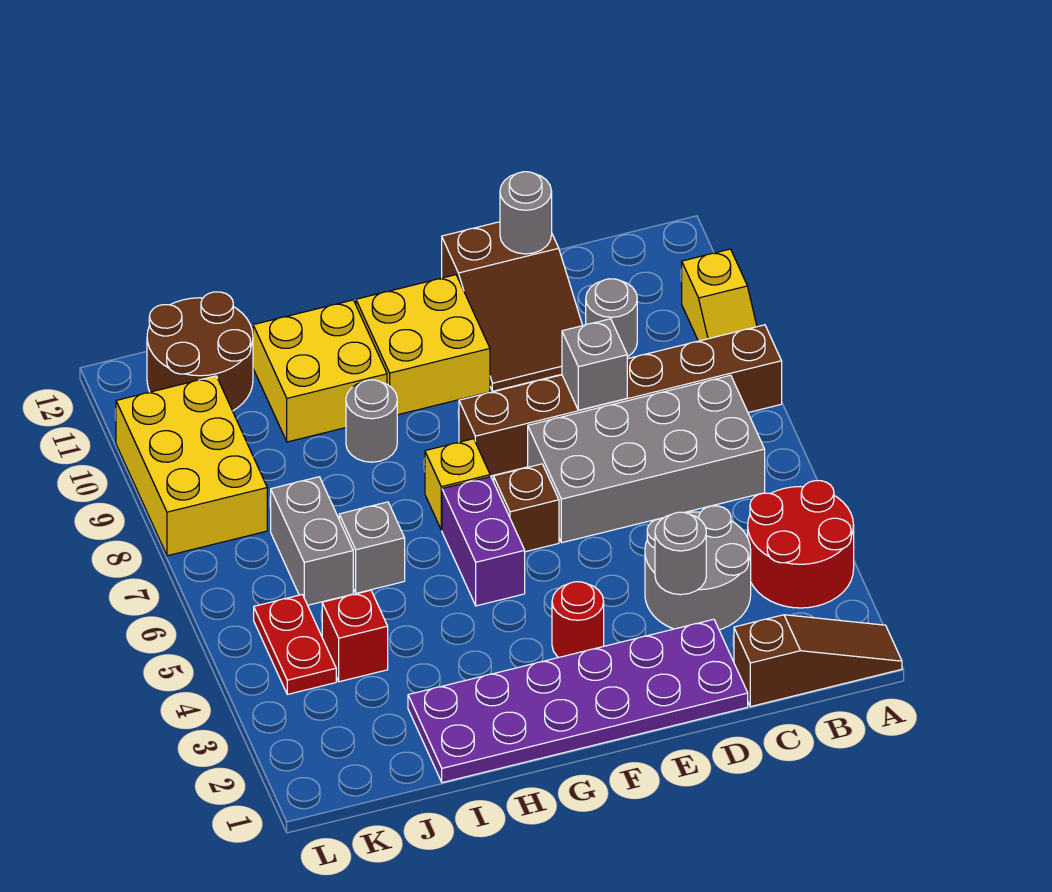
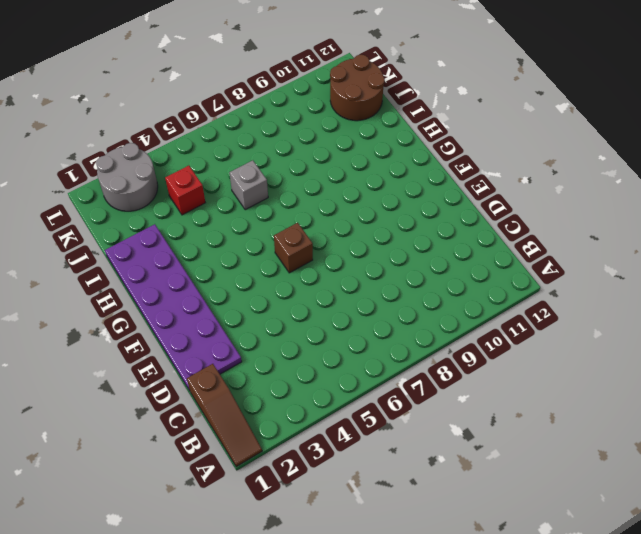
grey 2x2 round brick [96,143,158,211] -> grey 2x2 round brick moved to [645,506,751,630]
none -> red 2x2 round brick [748,481,854,608]
none -> brown 1x6 brick [459,325,782,476]
none -> yellow 1x2 slope [682,249,757,341]

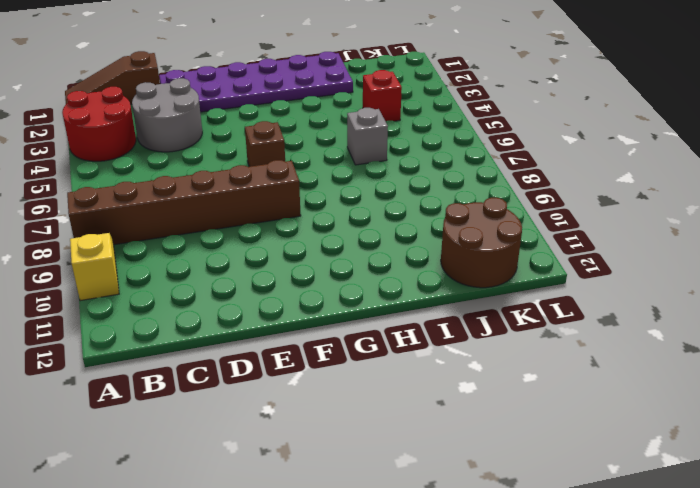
none -> grey 2x4 brick [528,375,765,543]
none -> grey 1x1 round brick [586,279,637,357]
none -> brown 2x3 slope [442,222,583,391]

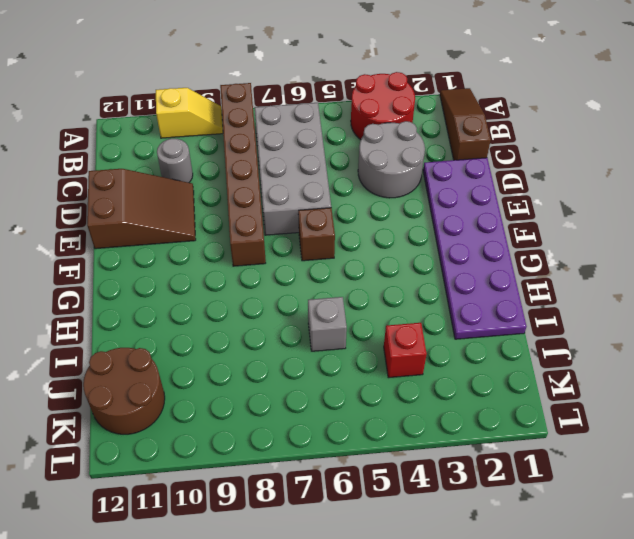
none -> red 1x1 round brick [552,582,604,657]
none -> yellow 2x2 brick [356,275,490,415]
none -> purple 1x2 brick [442,477,525,606]

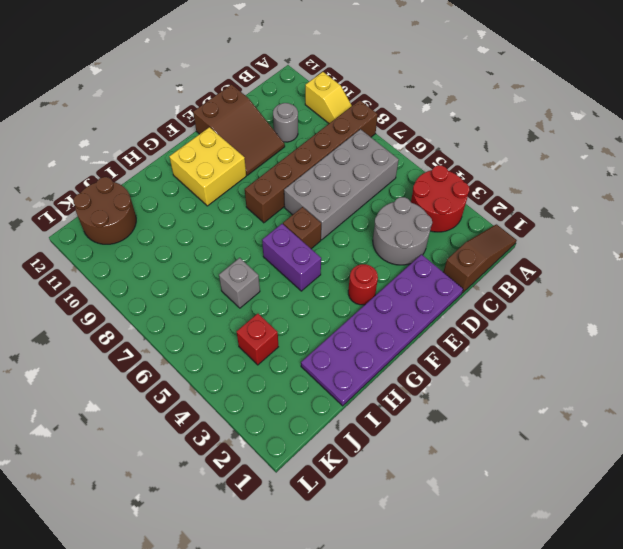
none -> yellow 1x1 brick [425,439,490,530]
none -> grey 1x1 round brick [346,380,397,462]
none -> yellow 2x2 brick [253,300,387,442]

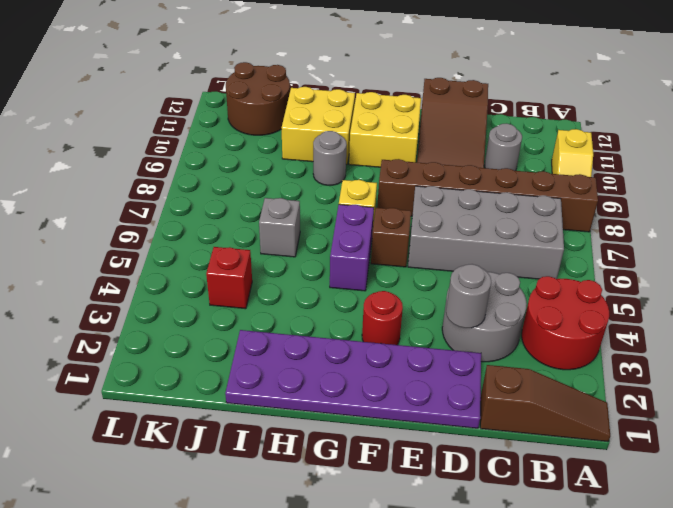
none -> grey 1x2 brick [271,477,353,605]
none -> red 1x2 plate [254,595,336,694]
none -> yellow 2x3 brick [116,376,267,556]

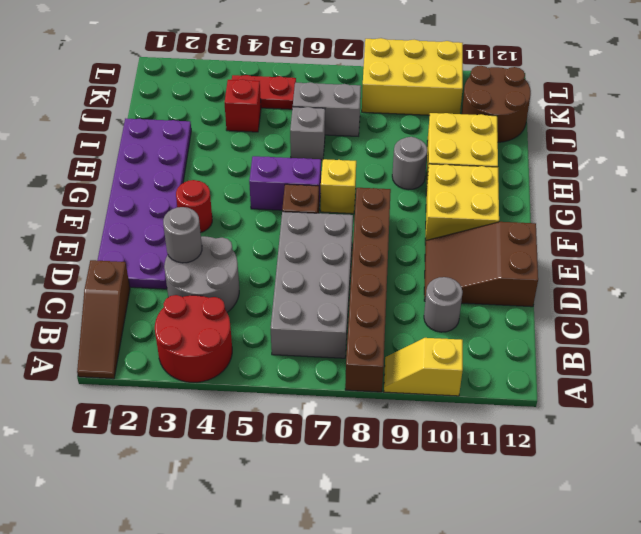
none -> grey 1x1 brick [562,319,627,410]
none -> grey 1x1 round brick [500,172,552,254]

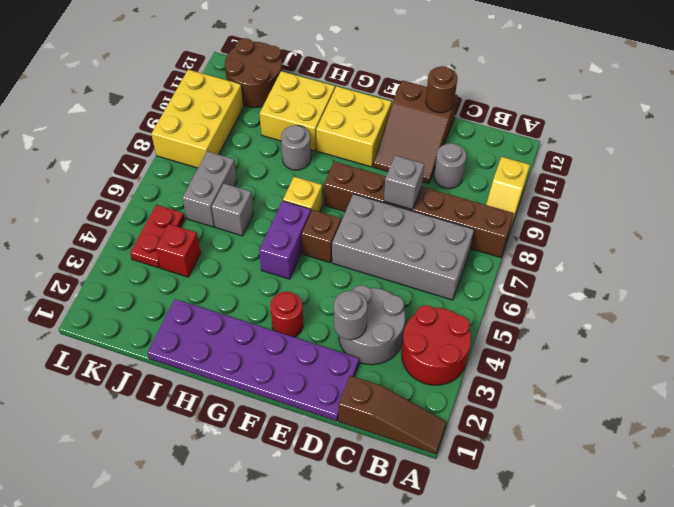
brown 1x1 round brick [426,66,458,113] -> grey 1x1 round brick [500,172,552,254]

